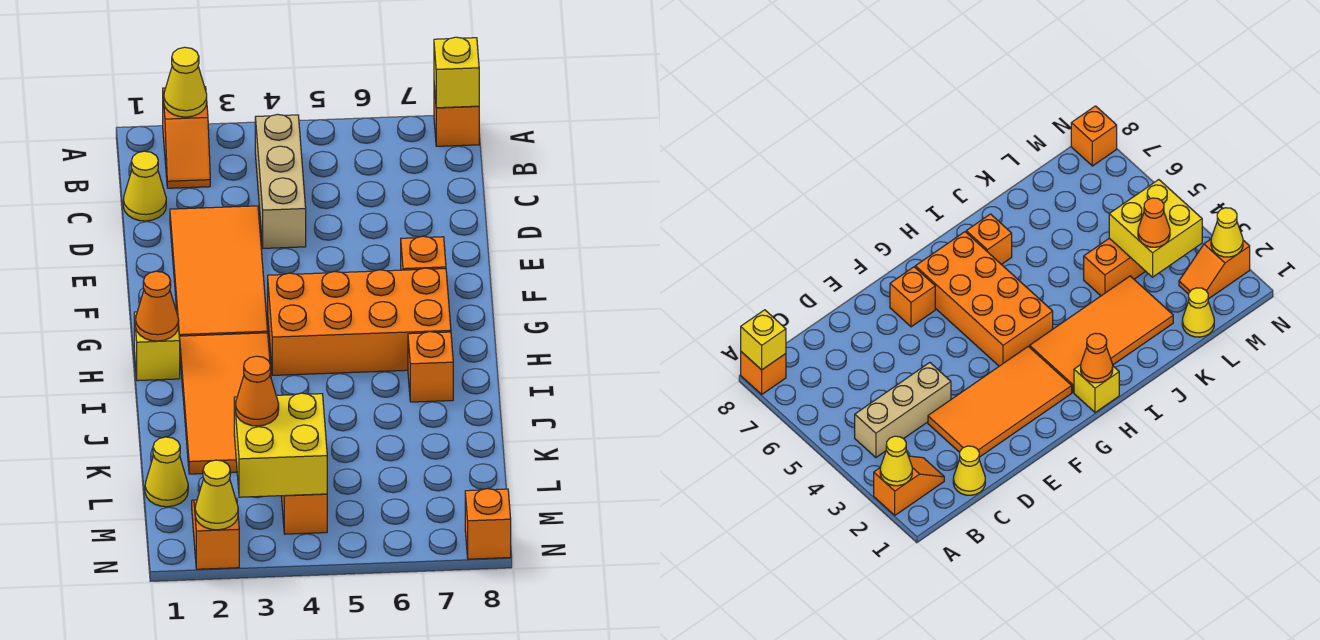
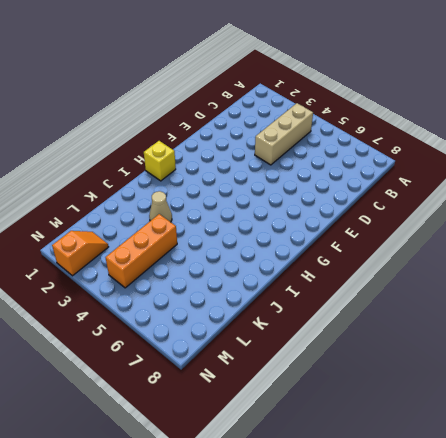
tan 1x1 cone [149,191,172,222] -> orange 2x4 tile [180,333,271,474]
none -> orange 1x2 slope [163,87,210,188]
none -> orange 1x1 brick [434,86,479,146]
none -> yellow 1x1 cone [123,151,166,221]

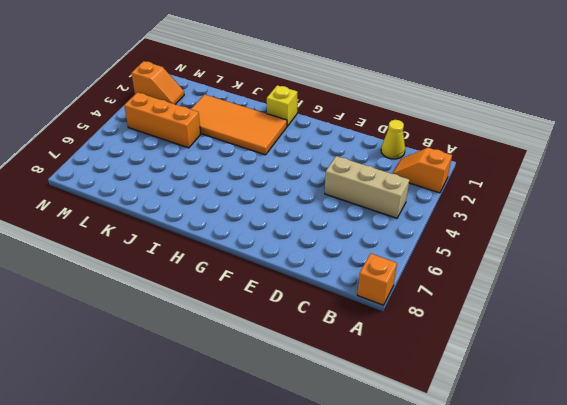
none -> orange 2x4 tile [170,206,268,338]
none -> orange 1x1 brick [401,236,446,270]
none -> orange 2x4 brick [268,268,451,375]

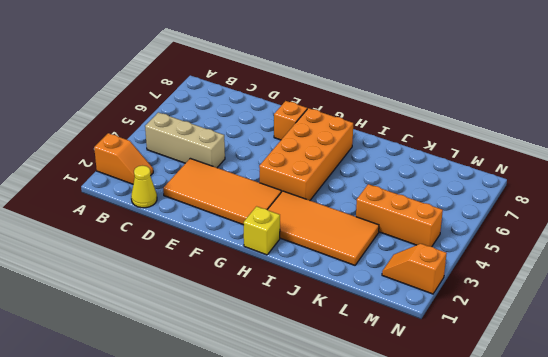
none -> orange 1x1 brick [434,86,479,146]
none -> orange 1x1 brick [408,332,453,402]
none -> yellow 1x1 cone [145,437,188,507]

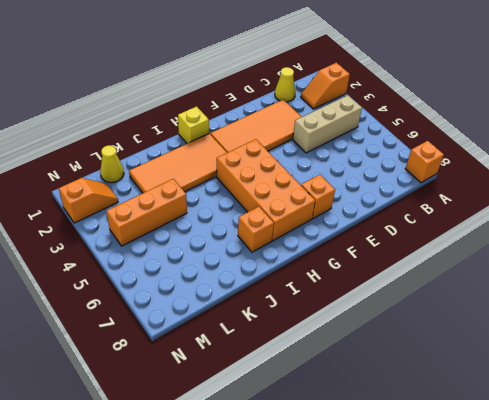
none -> orange 1x1 brick [465,489,511,559]
none -> yellow 1x1 cone [164,47,207,117]
none -> yellow 1x1 brick [434,37,479,108]

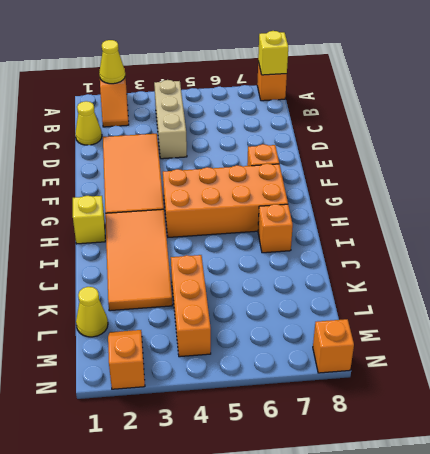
none -> orange 1x1 cone [135,271,179,341]
none -> yellow 2x2 brick [234,393,327,497]
none -> yellow 1x1 cone [195,460,238,530]

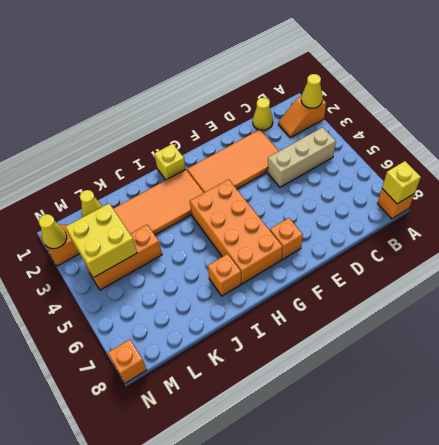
none -> orange 1x1 cone [135,271,179,341]
none -> orange 1x1 cone [236,356,279,426]

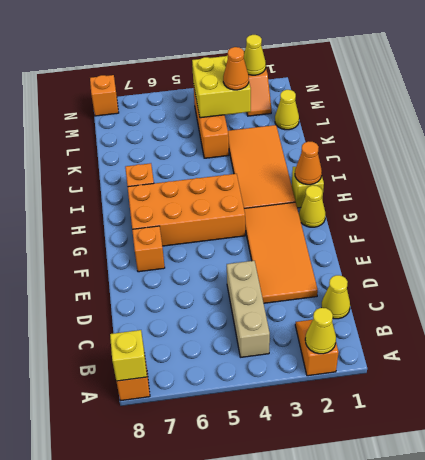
yellow 1x1 cone [299,185,326,227] -> none

